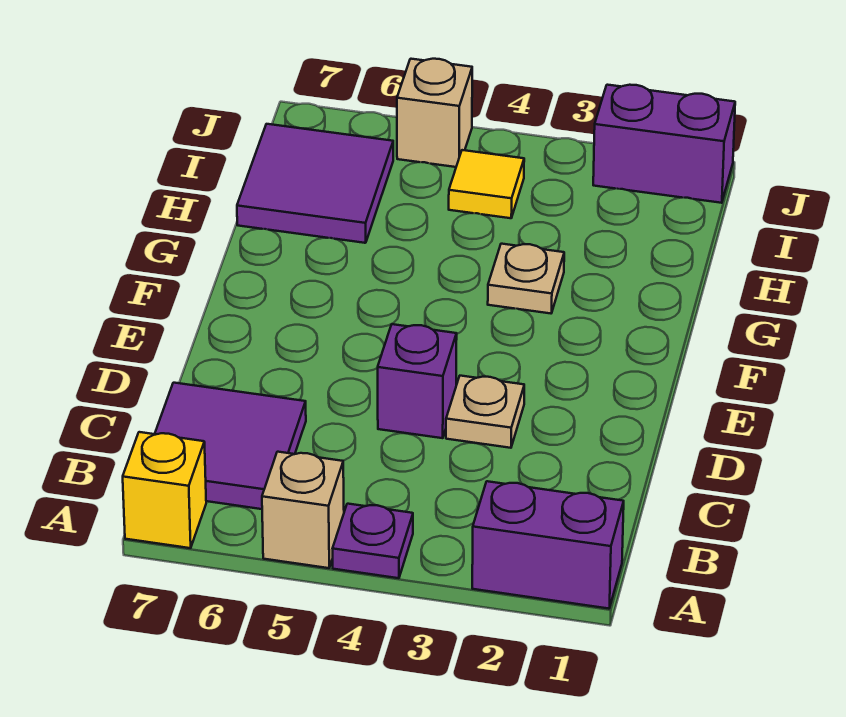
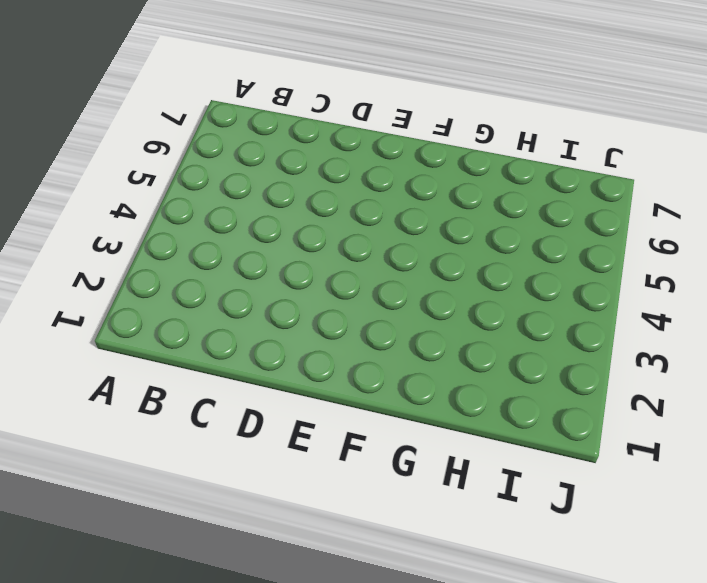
none -> purple 1x2 brick [472,481,624,609]
none -> purple 1x1 plate [333,504,413,578]
none -> tan 1x1 brick [262,452,344,568]

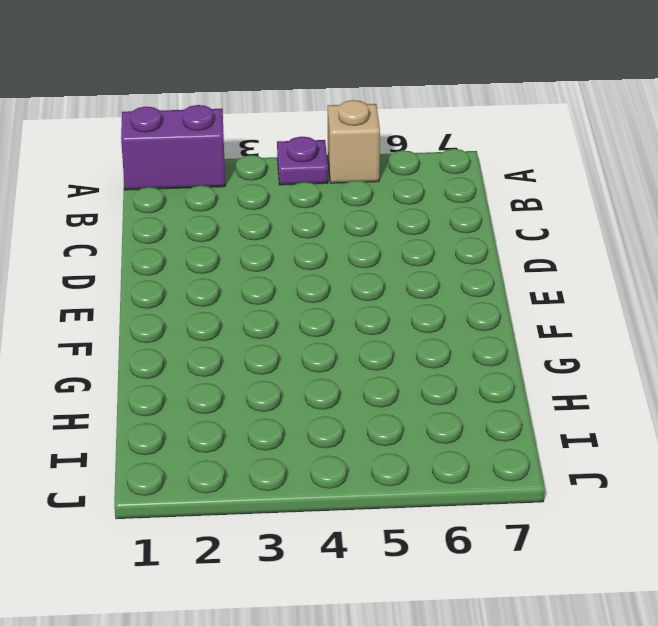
none -> yellow 1x1 brick [123,432,206,548]
none -> purple 2x2 tile [155,383,306,509]
none -> tan 1x1 plate [446,376,524,448]

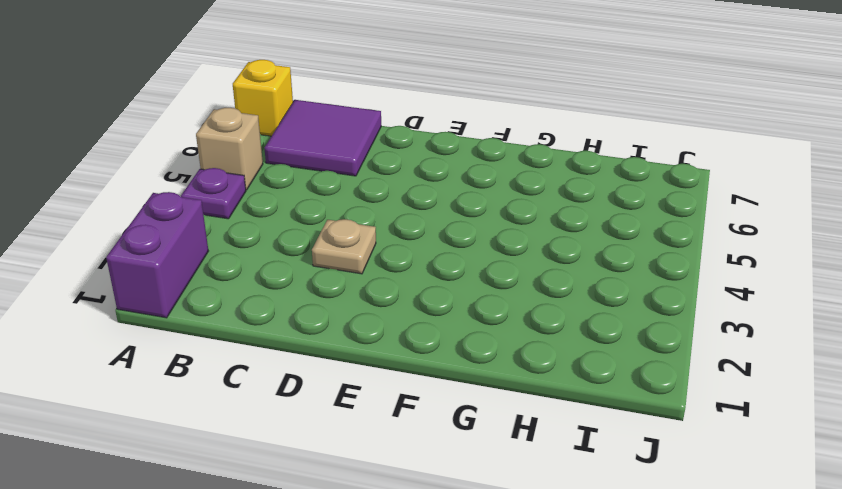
none -> purple 1x1 brick [378,324,457,438]
none -> tan 1x1 plate [488,244,564,313]
none -> purple 2x2 tile [237,124,393,243]

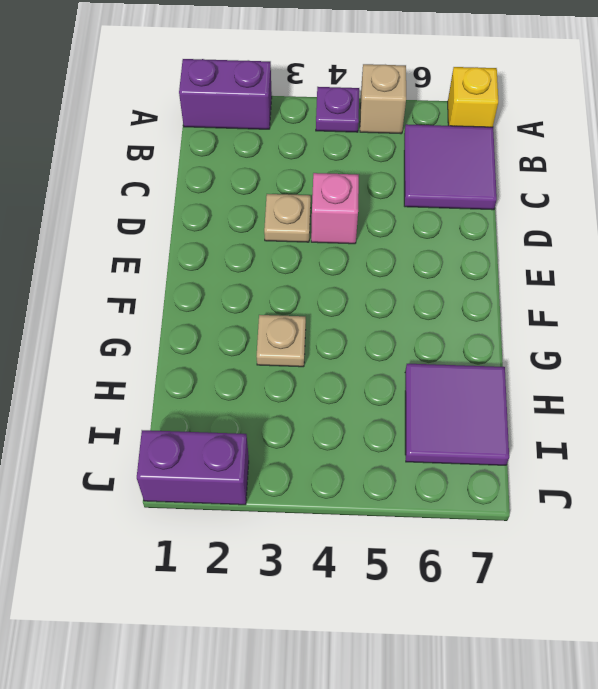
pink 1x1 brick [311,173,359,244] -> purple 1x1 brick [378,324,457,438]
none -> yellow 1x1 tile [449,150,524,218]
none -> tan 1x1 brick [397,59,472,167]

